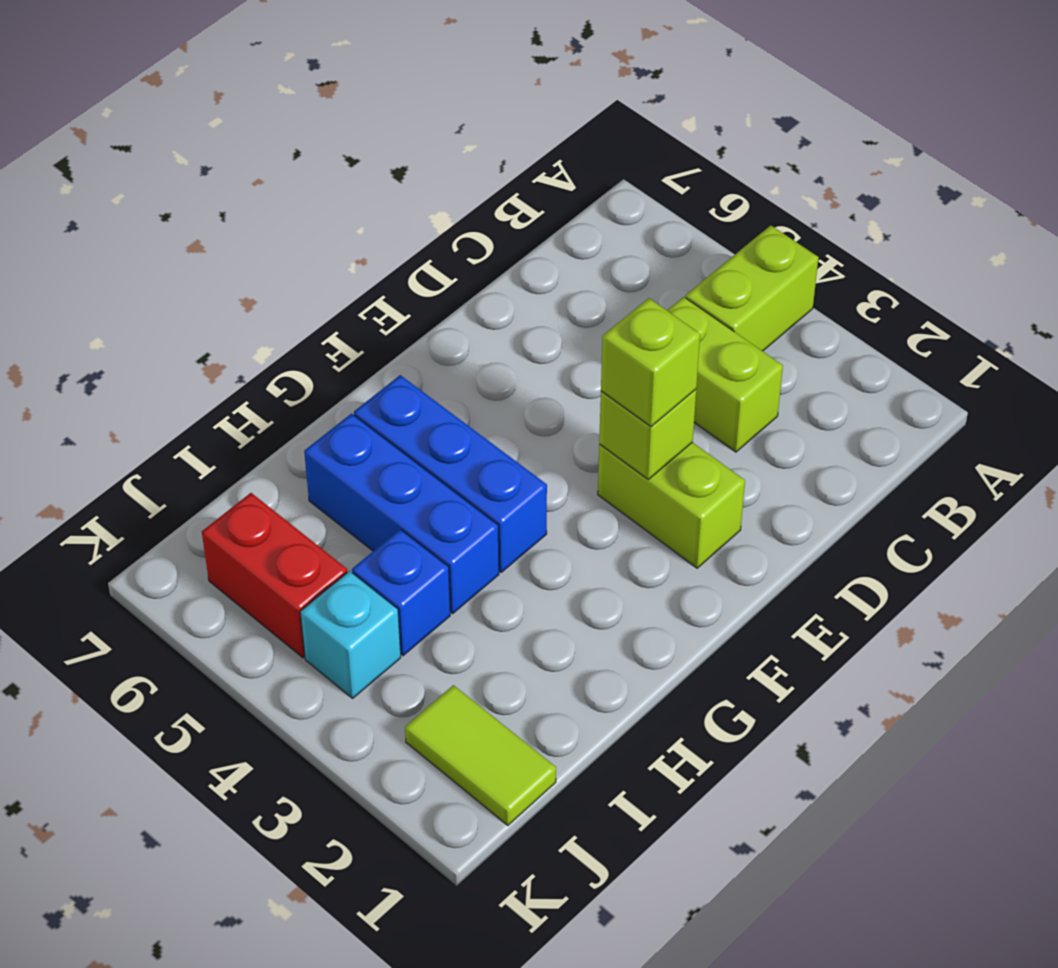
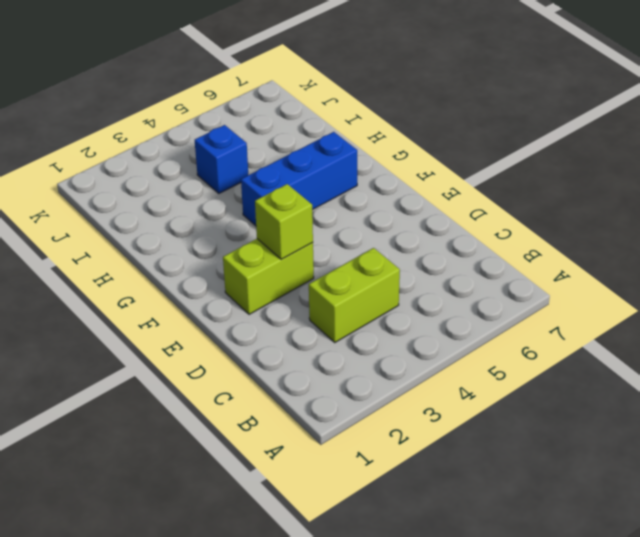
none -> lime 1x2 brick [686,225,819,351]
none -> blue 1x3 brick [304,414,499,614]

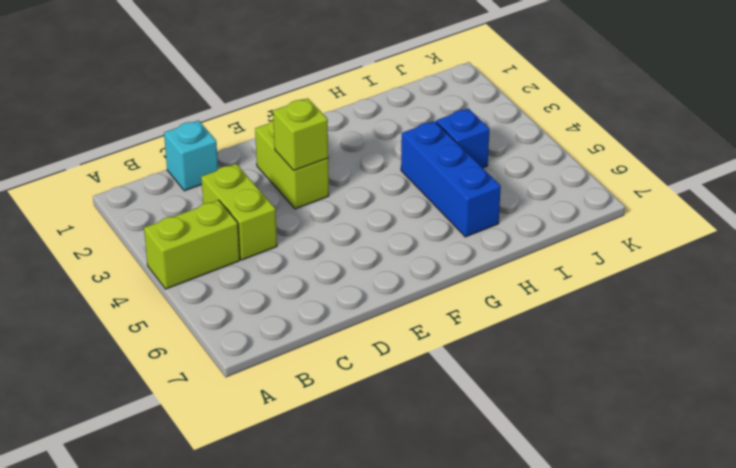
cyan 1x1 brick [164,120,218,191] -> cyan 1x1 brick moved to [300,571,401,698]
none -> blue 1x3 brick [354,375,547,572]
none -> lime 1x2 tile [405,685,556,826]

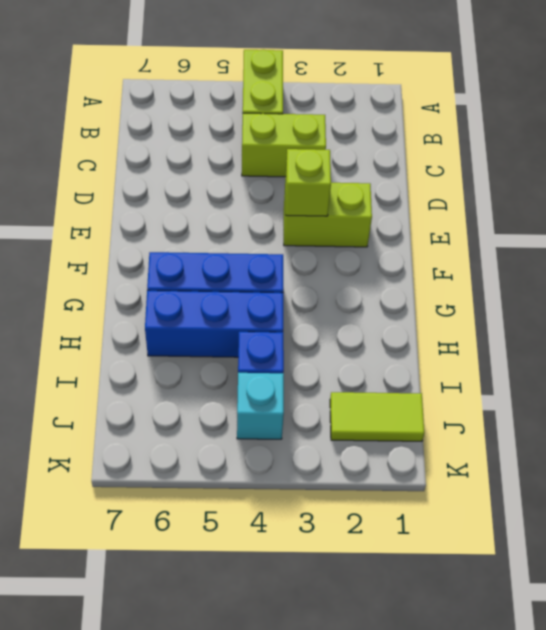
none -> red 1x2 brick [202,493,347,658]
none -> lime 1x1 brick [601,298,700,427]

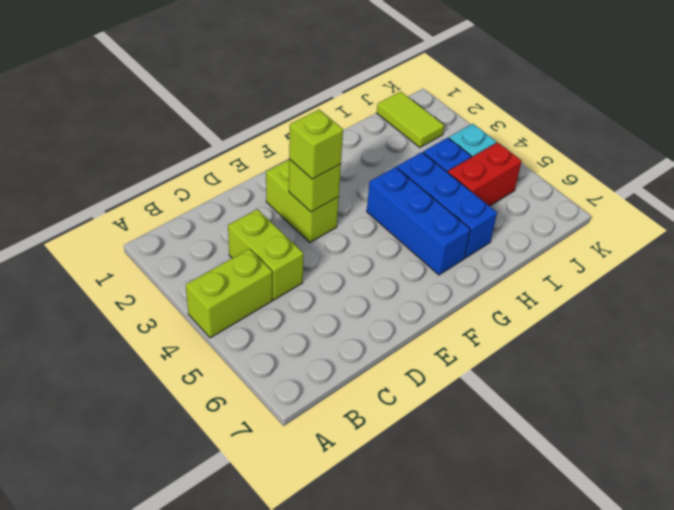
red 1x2 brick [448,142,522,206] -> red 1x2 brick turned to [202,493,347,658]

